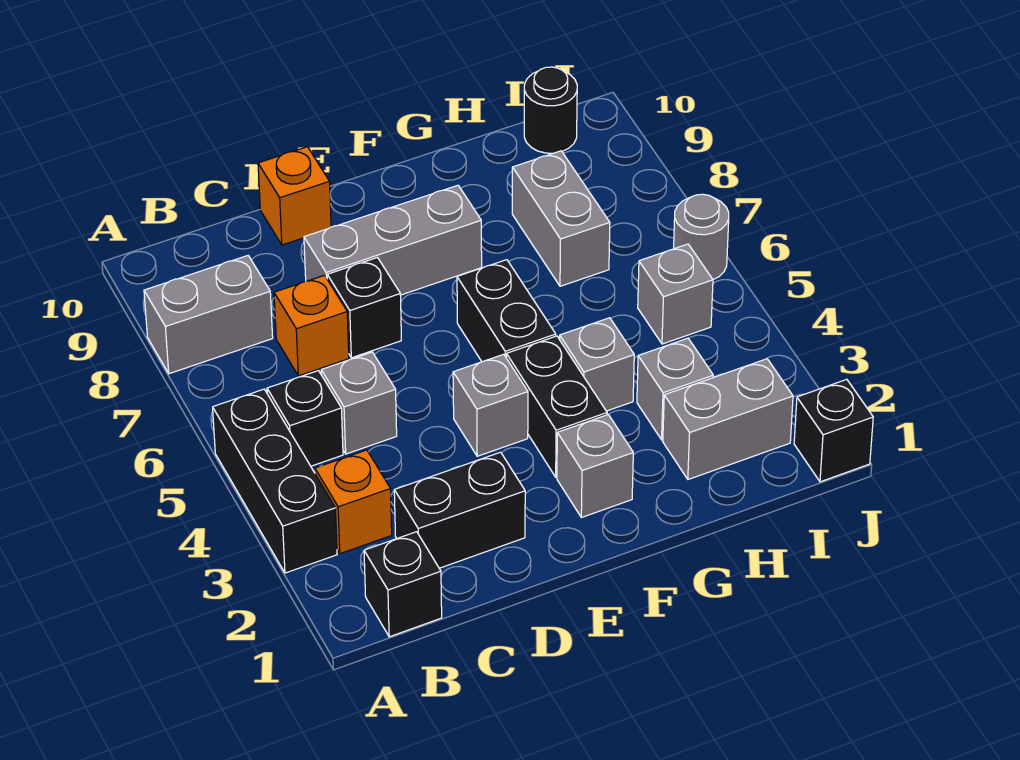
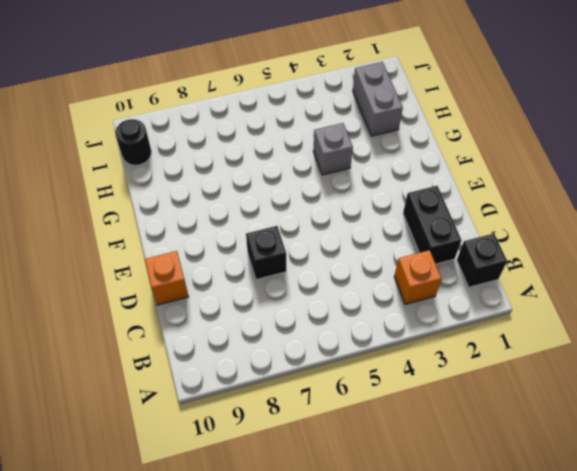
none -> black 1x3 brick [213,389,337,573]
none -> grey 1x2 brick [144,256,273,374]
none -> black 1x1 brick [267,371,343,466]

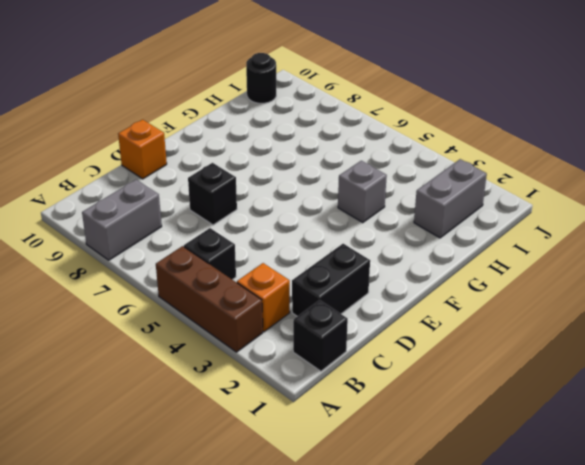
brown 1x3 brick [156,246,263,352] -> black 1x3 brick [213,389,337,573]
none -> grey 1x1 brick [321,352,397,454]
none -> orange 1x1 brick [274,275,349,376]
none -> grey 1x3 brick [304,185,482,295]

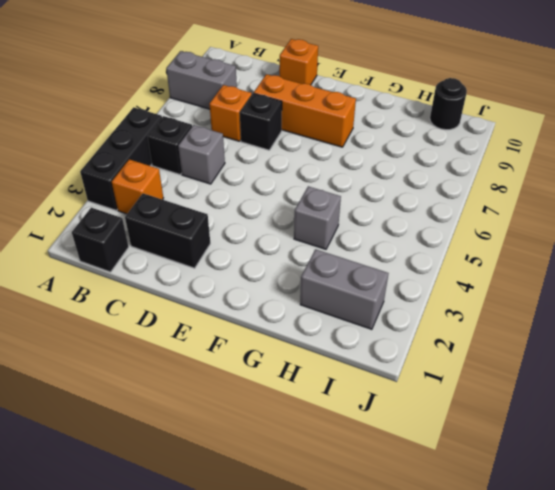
orange 1x3 brick [254,74,356,147] -> grey 1x3 brick [304,185,482,295]
none -> grey 1x1 brick [453,354,528,456]
none -> grey 1x1 brick [557,414,633,518]
none -> black 1x2 brick [507,336,607,477]

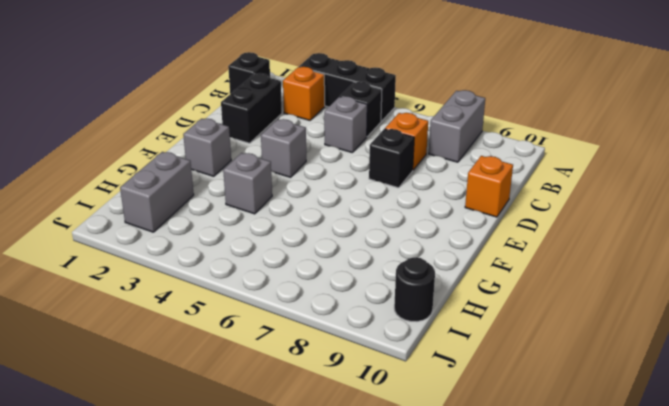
none -> grey 1x3 brick [304,185,482,295]
none -> black 1x2 brick [507,336,607,477]
none -> black 1x2 brick [457,260,556,362]

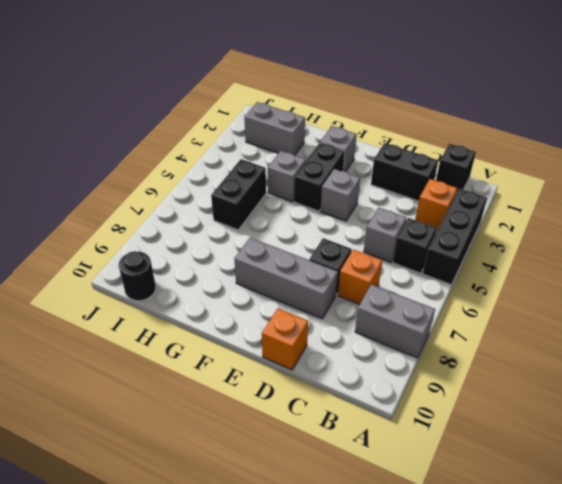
black 1x2 brick [211,159,266,230] -> black 1x2 brick moved to [457,260,556,362]
none -> grey 1x1 brick [637,338,713,440]
none -> grey 1x2 brick [512,151,610,286]
none -> grey 1x1 brick [638,244,713,344]

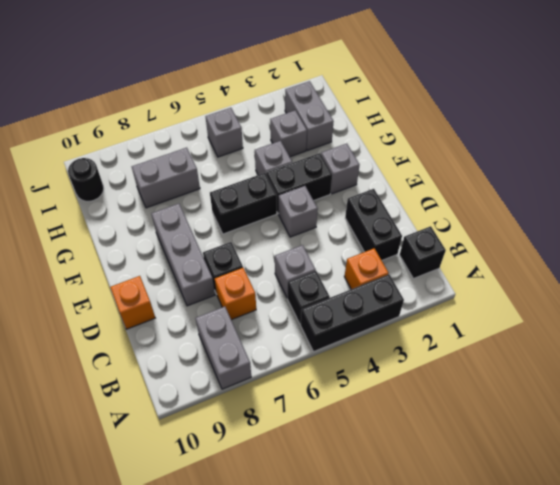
none -> black 1x1 brick [794,379,873,482]
none -> grey 1x1 round brick [674,194,729,280]

